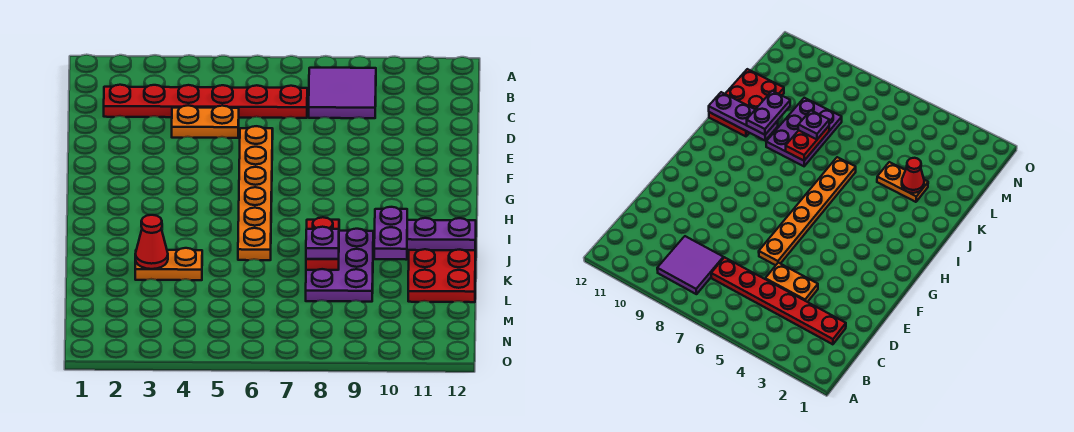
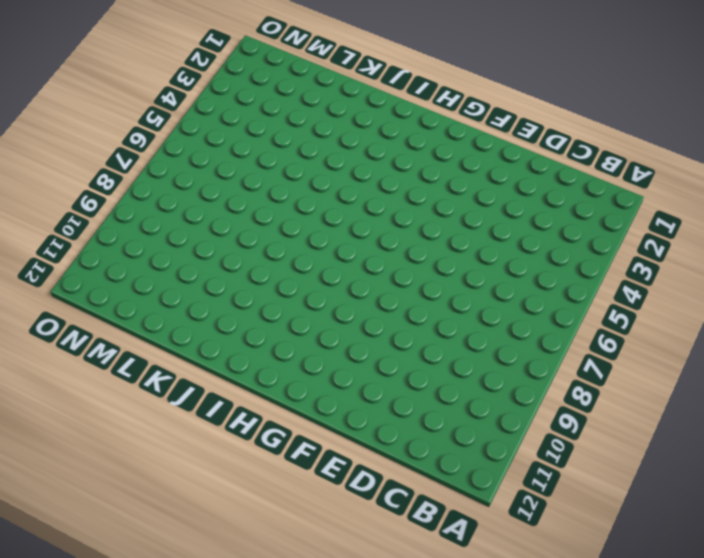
none -> purple 2x2 tile [309,68,376,118]
none -> red 1x6 plate [104,85,307,118]
none -> orange 1x2 plate [172,105,239,138]

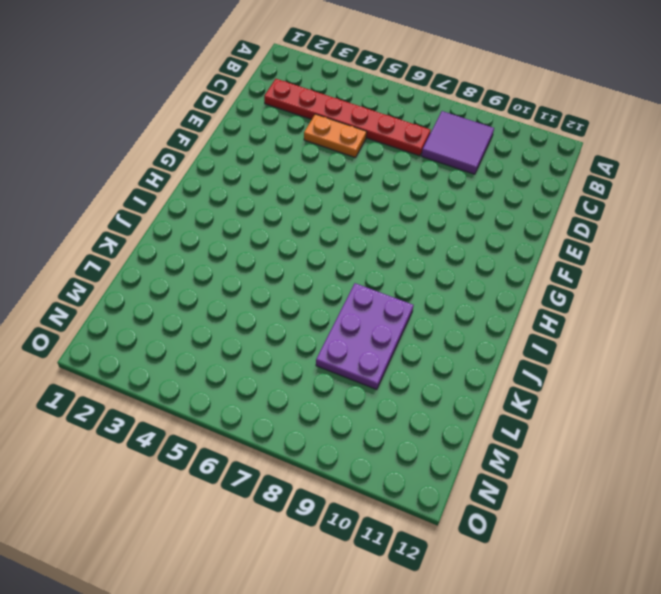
none -> orange 1x6 plate [238,126,273,260]
none -> red 2x3 plate [408,249,476,302]
none -> orange 1x2 plate [135,248,202,280]

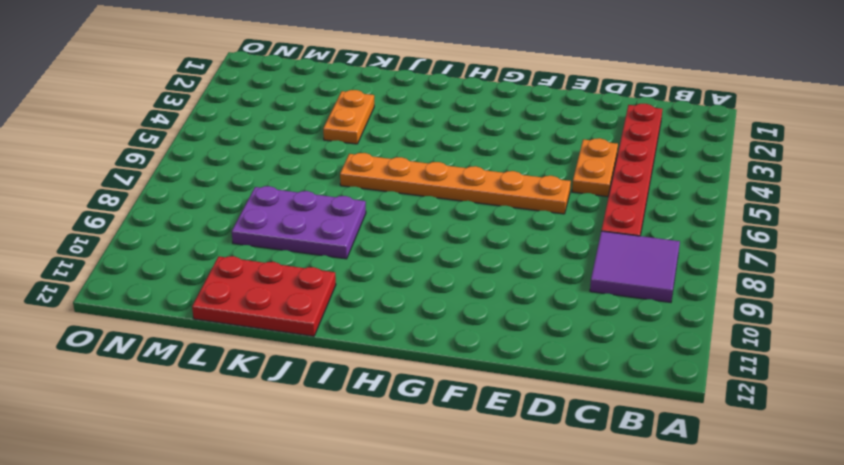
none -> red 1x2 plate [306,217,339,270]
none -> purple 1x3 plate [407,218,476,251]
none -> red 1x1 cone [135,215,168,269]

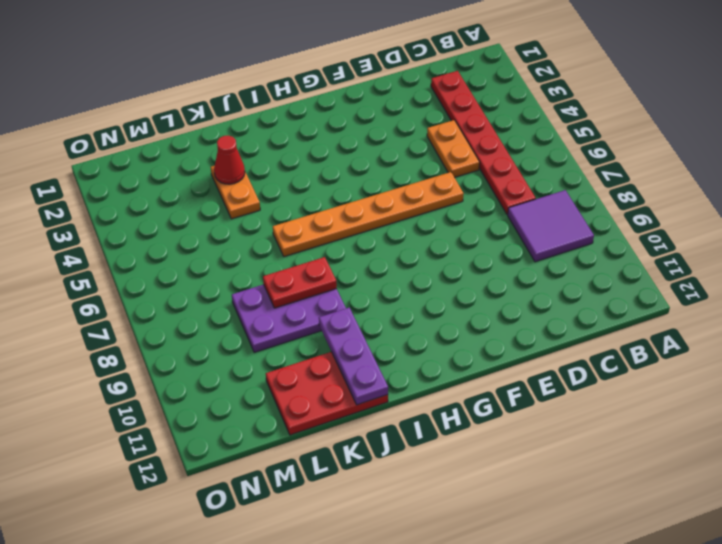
none -> purple 1x2 plate [374,207,407,260]
none -> purple 1x1 plate [306,227,339,259]

